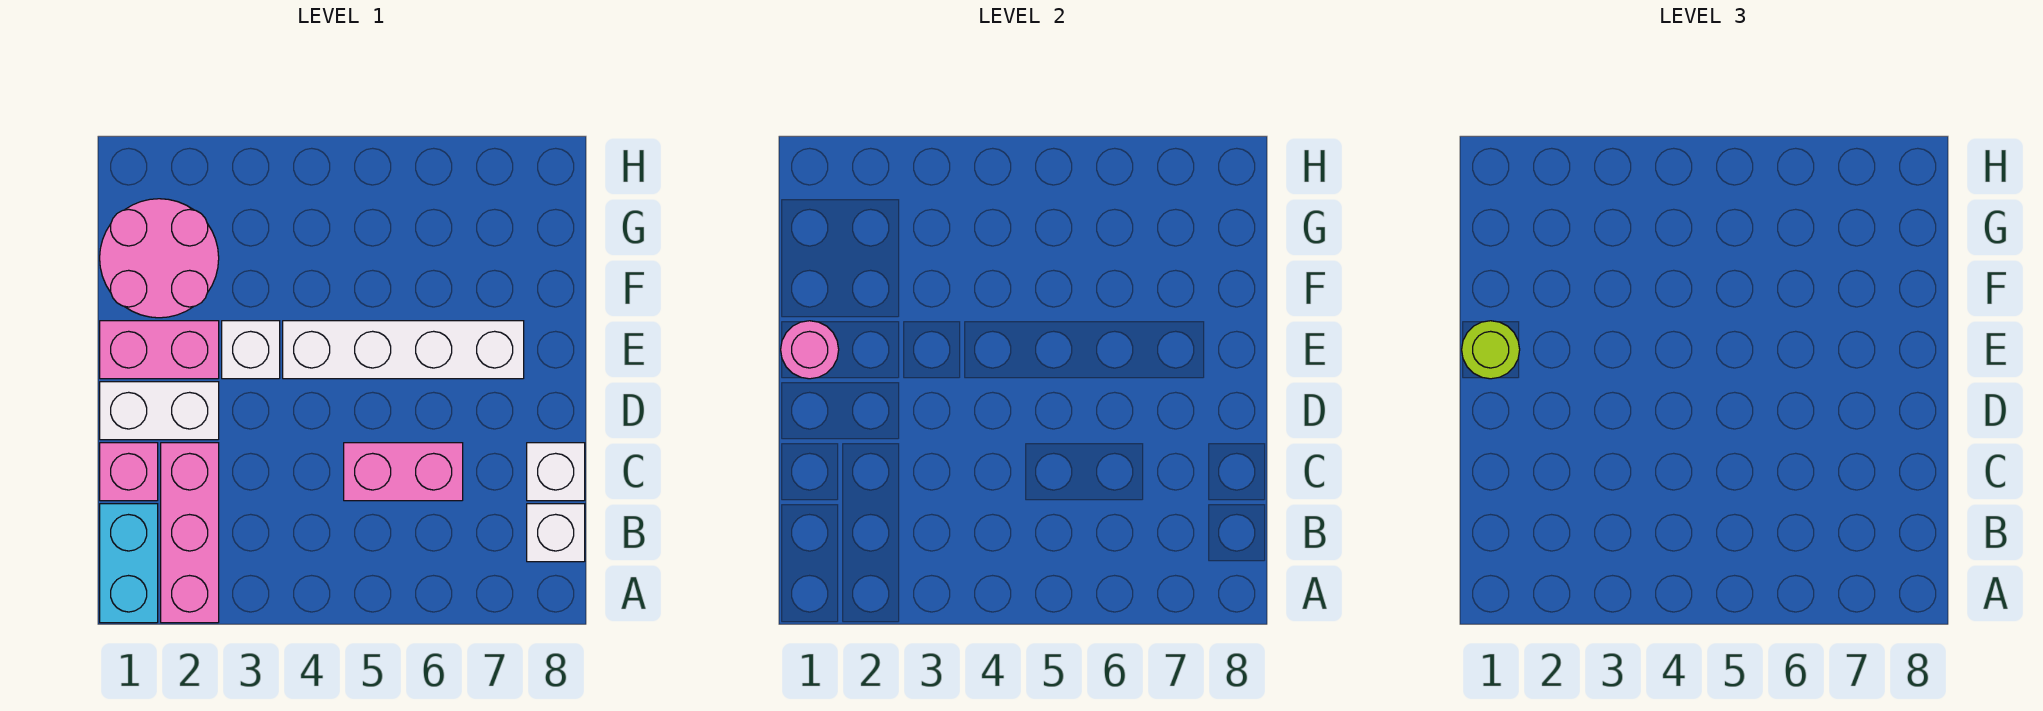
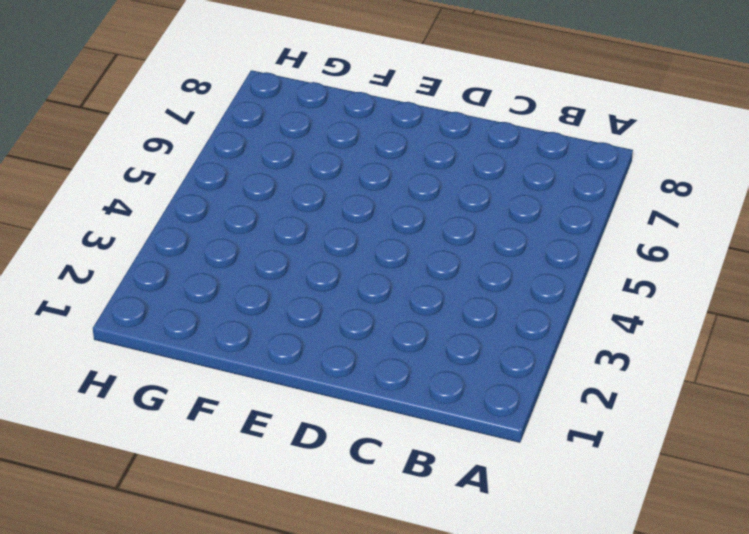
none -> cyan 1x2 brick [100,504,158,623]
none -> pink 1x3 brick [161,443,219,623]
none -> white 1x1 brick [527,504,585,562]

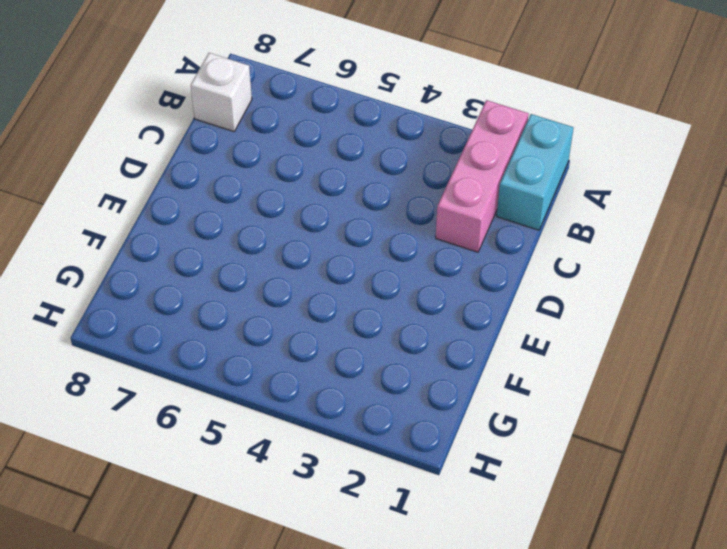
none -> pink 1x1 brick [100,443,158,501]
none -> pink 1x2 brick [344,443,463,501]
none -> white 1x1 brick [527,443,585,501]

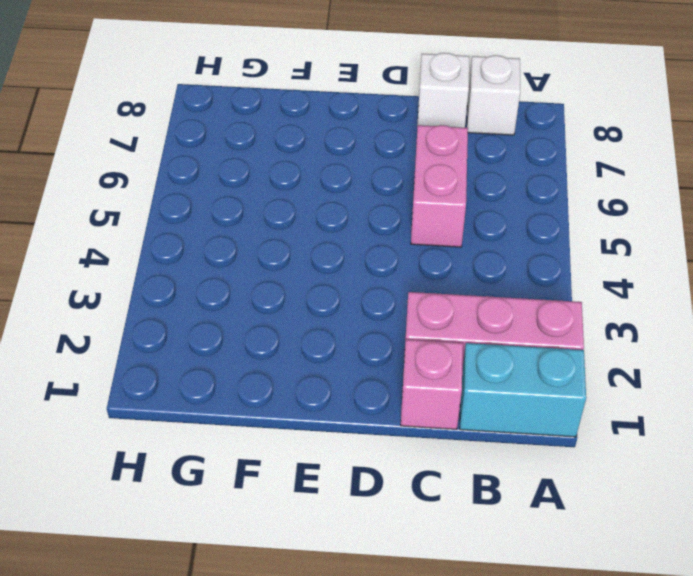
none -> white 1x2 brick [100,382,219,440]
none -> pink 1x2 brick [100,321,219,379]
none -> white 1x1 brick [222,321,280,379]

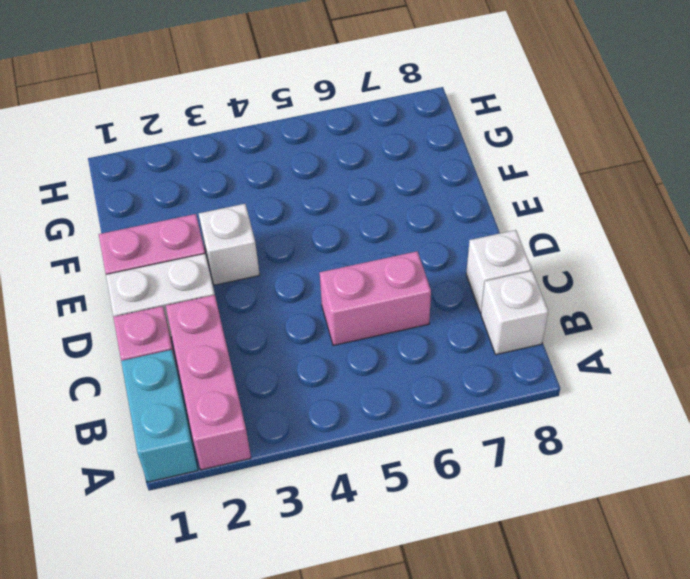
none -> white 1x4 brick [283,321,524,379]
none -> pink 2x2 round brick [100,199,219,318]
none -> pink 1x1 round brick [781,321,839,379]

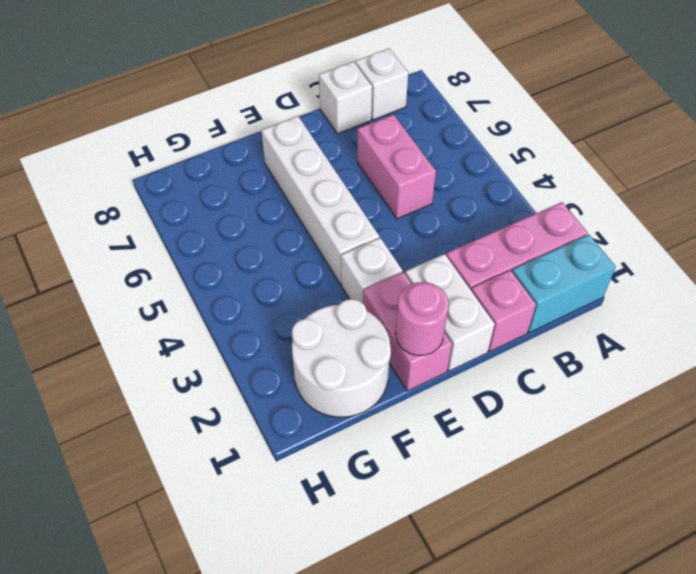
white 2x2 round brick [292,299,391,417] -> pink 2x2 round brick [100,199,219,318]
none -> lime 1x1 round brick [1462,321,1520,379]

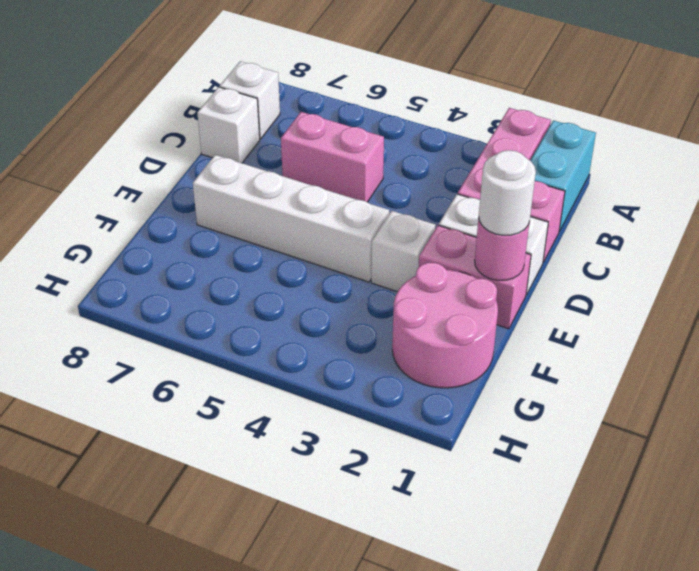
white 1x1 round brick [479,150,536,235] -> lime 1x1 round brick [1462,321,1520,379]

